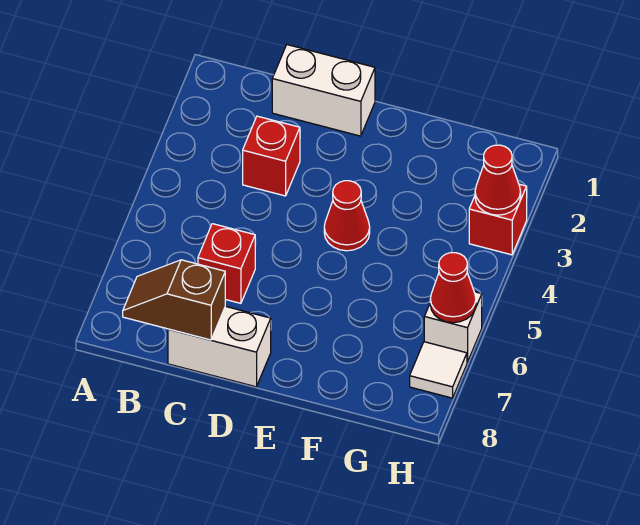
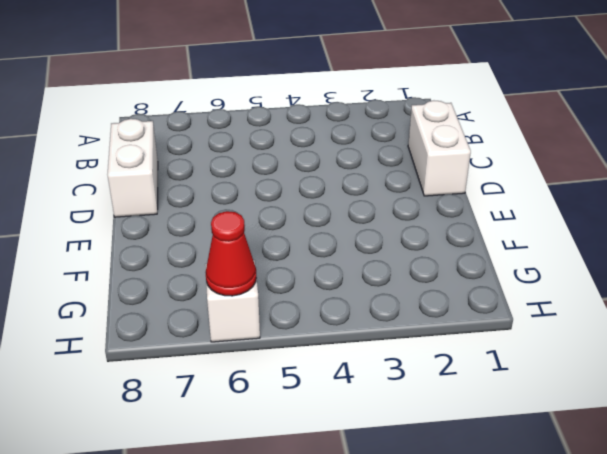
none -> red 1x1 brick [243,116,300,196]
none -> red 1x1 brick [198,224,255,303]

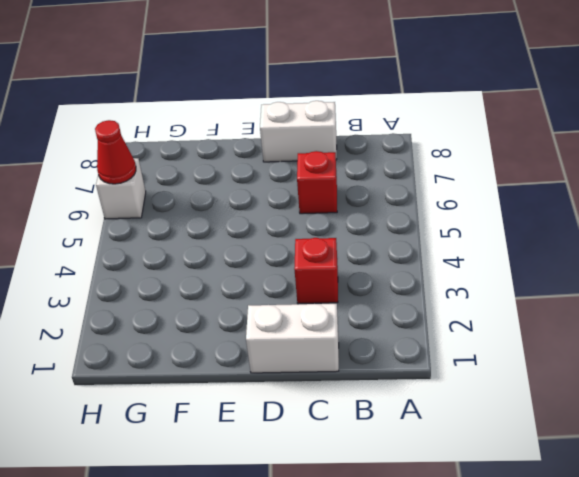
none -> red 1x1 cone [324,181,370,251]
none -> red 1x1 brick [469,184,527,255]

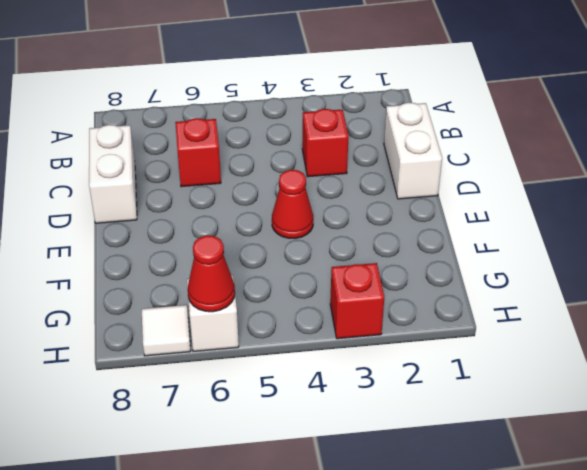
none -> brown 1x2 slope [123,260,225,340]
none -> red 1x1 cone [475,145,521,215]

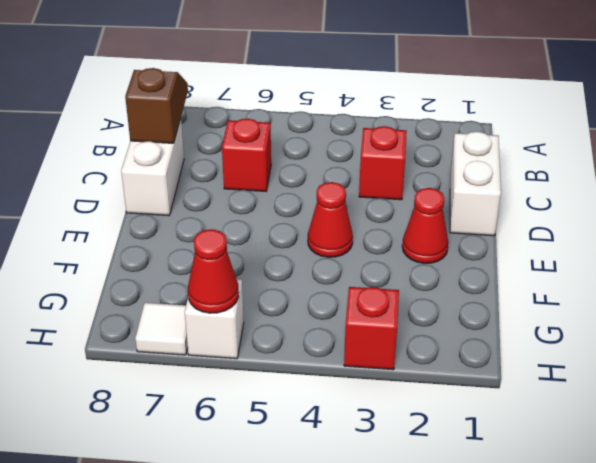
red 1x1 cone [402,188,448,263] -> red 1x1 cone moved to [475,145,521,215]

